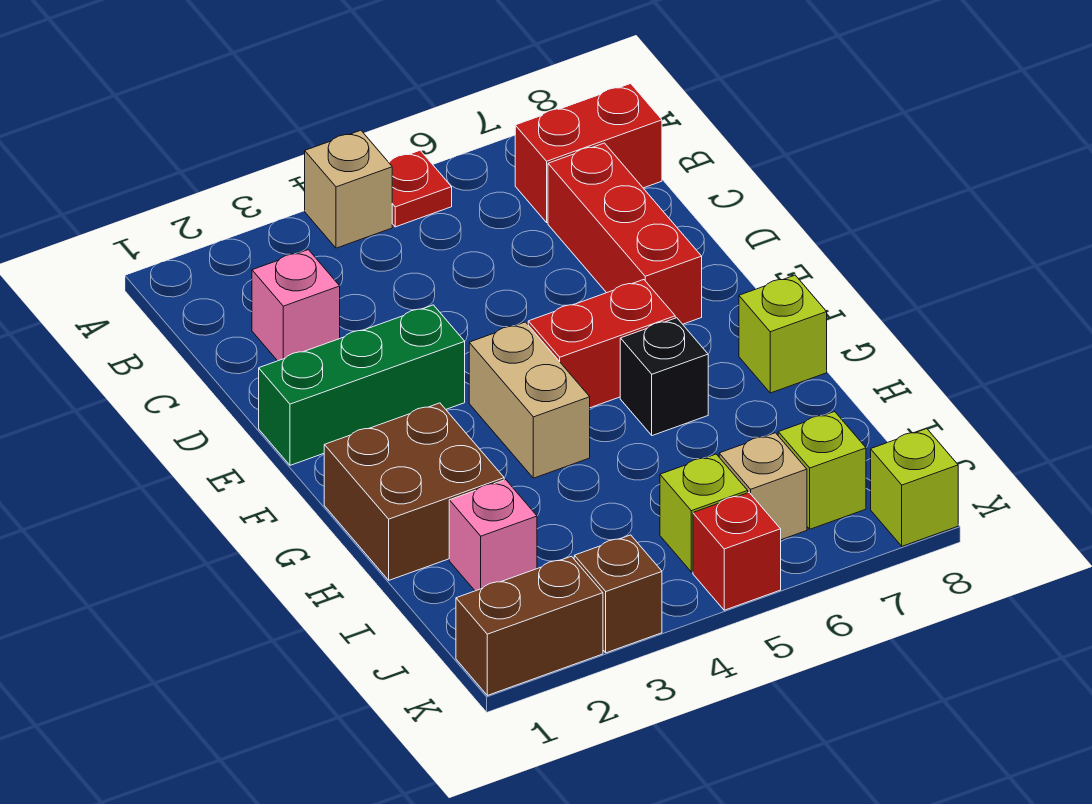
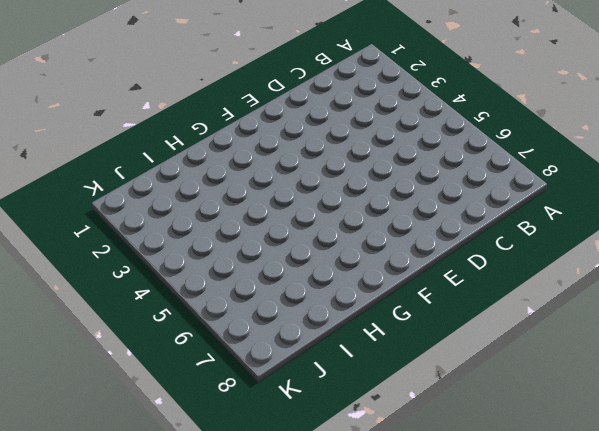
none -> tan 1x1 brick [305,130,392,248]
none -> red 1x1 plate [389,151,452,227]
none -> red 1x2 brick [515,84,662,222]

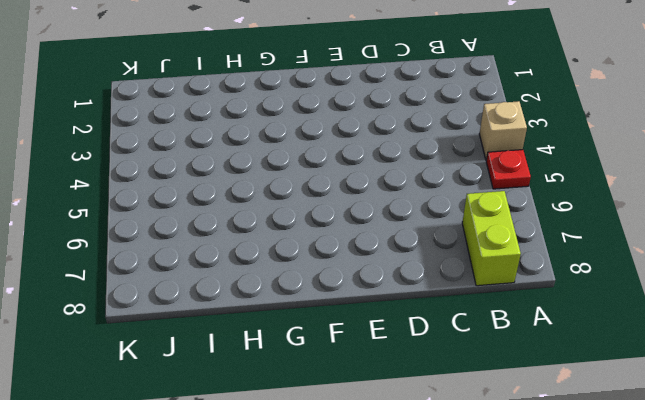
lime 1x2 brick [462,191,521,286] -> red 1x2 brick [515,84,662,222]
none -> pink 1x1 brick [252,250,340,361]
none -> red 1x3 brick [548,143,702,324]
none -> green 1x3 brick [259,305,465,465]

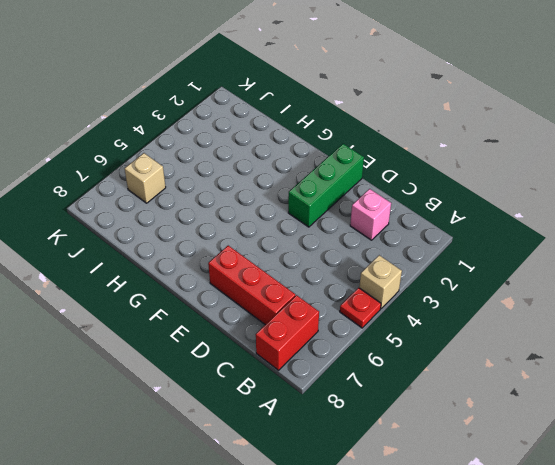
none -> tan 1x2 brick [469,322,590,478]
none -> red 1x2 brick [528,280,675,408]
none -> brown 2x2 brick [324,403,504,580]

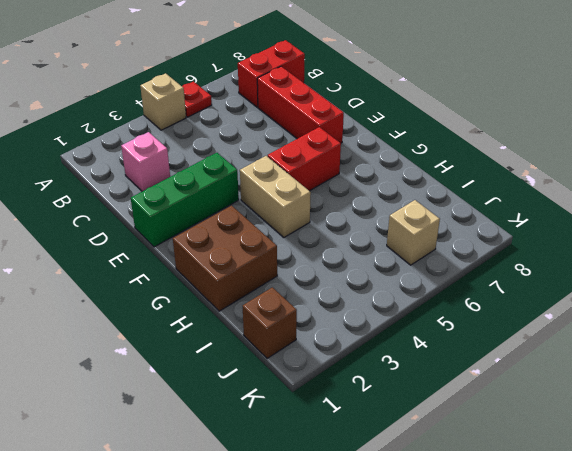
brown 1x1 brick [243,287,297,359] -> brown 1x1 brick moved to [574,535,662,653]
none -> black 1x1 brick [620,318,708,436]
none -> lime 1x1 brick [739,275,827,393]
none -> pink 1x1 brick [449,480,537,591]

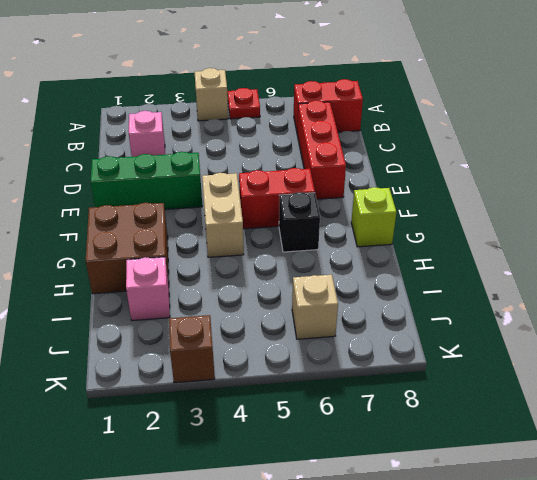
none -> lime 1x1 brick [660,454,748,572]
none -> lime 1x1 brick [778,412,866,529]
none -> brown 1x2 brick [456,556,603,695]

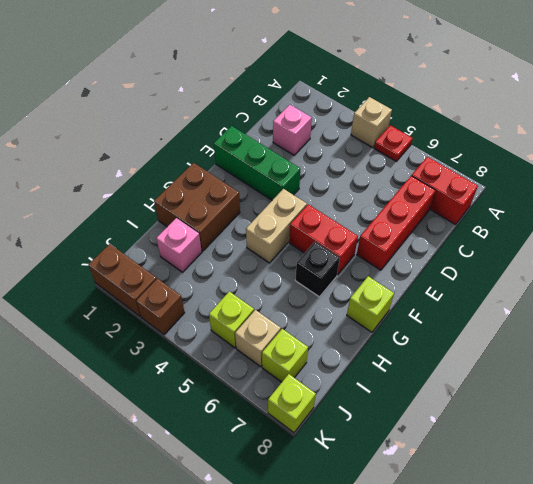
none -> red 1x1 brick [693,493,781,610]

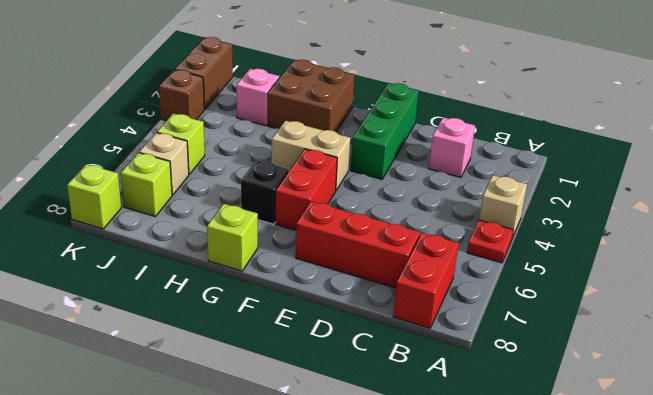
none -> red 1x1 brick [693,493,781,610]

